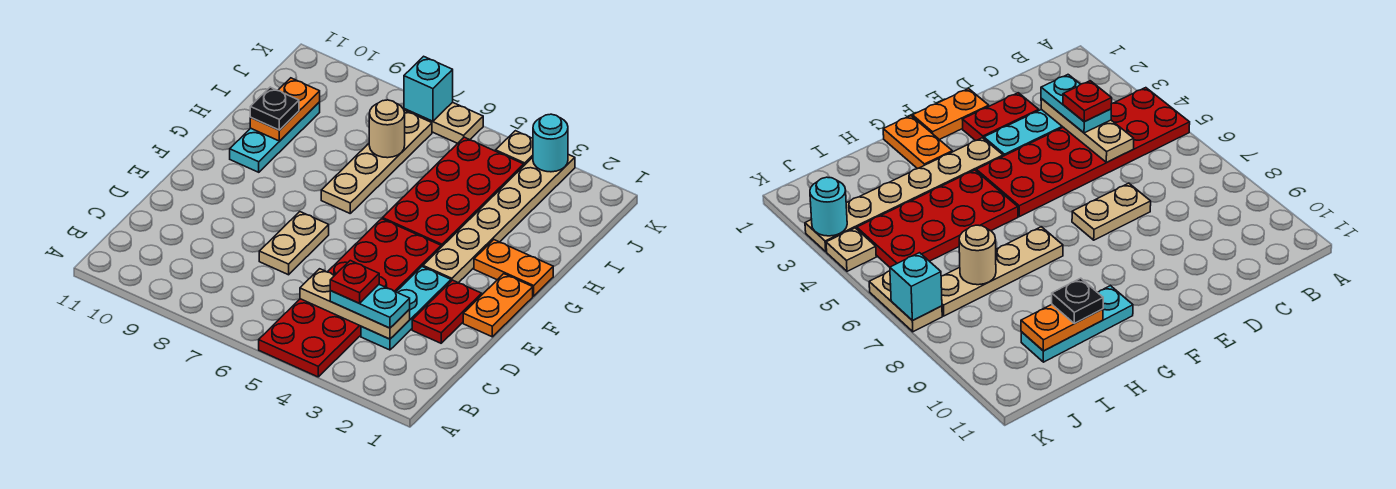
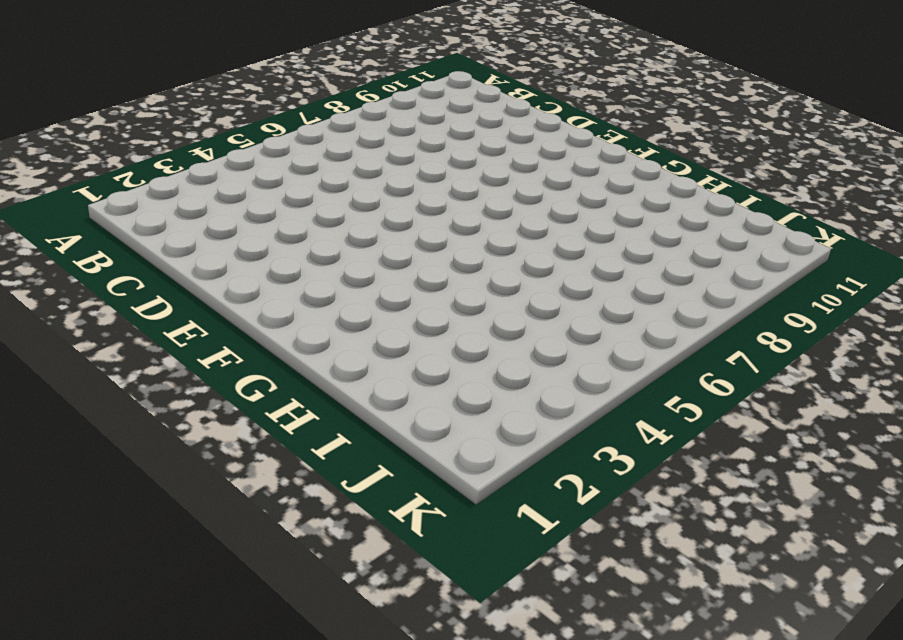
none -> red 2x6 plate [259,219,441,377]
none -> cyan 1x3 plate [361,267,451,350]
none -> red 1x2 plate [412,280,482,343]

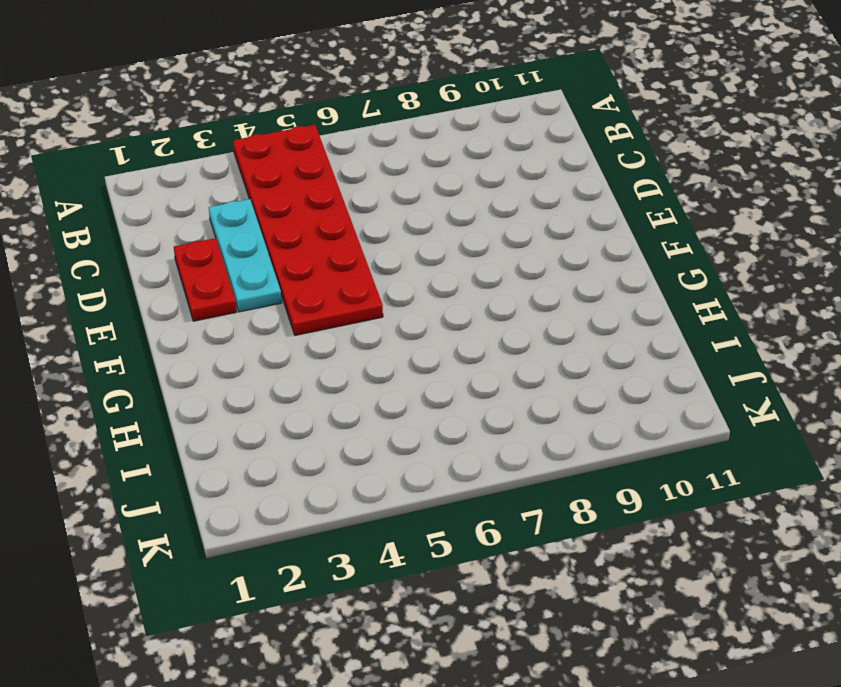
none -> tan 1x2 plate [259,212,329,275]
none -> orange 1x2 plate [463,274,533,337]
none -> tan 1x6 plate [423,155,575,283]

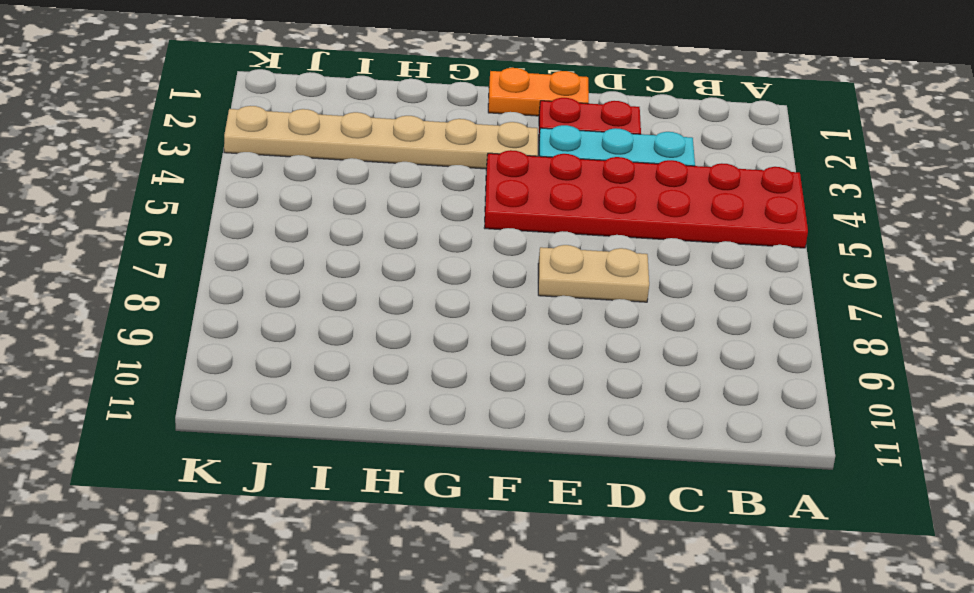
none -> orange 1x2 plate [474,240,553,296]
none -> red 2x4 plate [382,137,524,247]
none -> tan 1x4 plate [321,110,432,213]

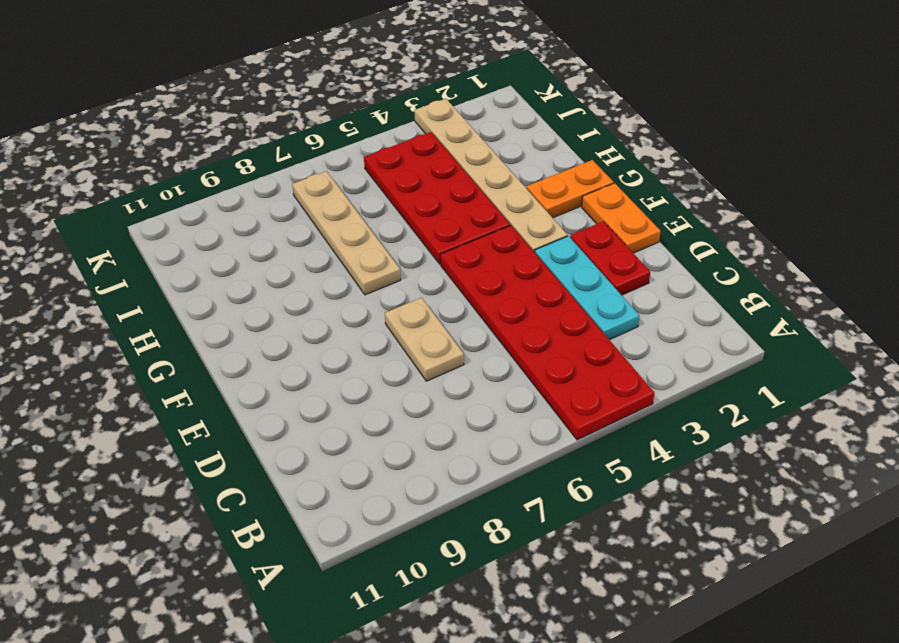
none -> cyan 1x3 plate [230,102,320,172]
none -> tan 1x1 plate [496,131,533,165]
none -> tan 1x2 plate [404,102,483,143]

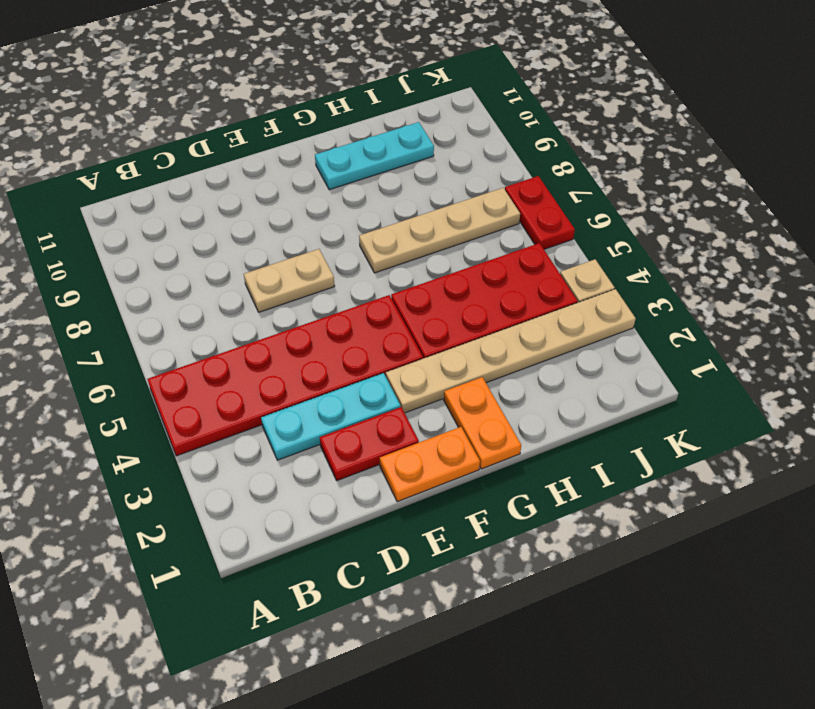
red 1x2 plate [505,176,575,249] -> tan 1x2 plate [404,102,483,143]
none -> tan 1x3 plate [300,269,410,339]
none -> orange 1x2 plate [250,78,320,141]
none -> tan 1x1 round brick [369,100,405,158]

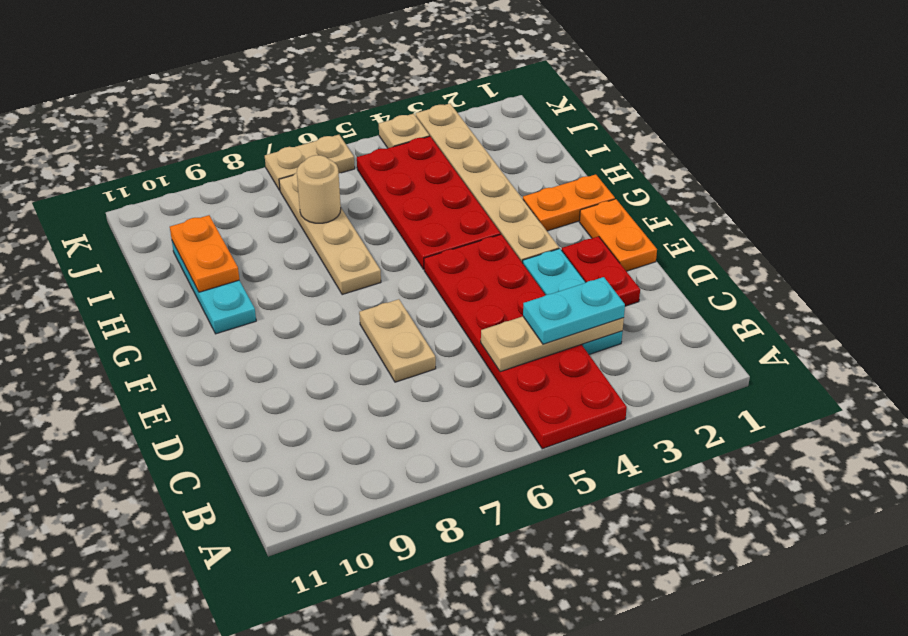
none -> cyan 1x1 round brick [533,114,568,172]
none -> cyan 1x1 brick [404,56,453,121]
none -> black 1x1 plate [250,87,299,130]

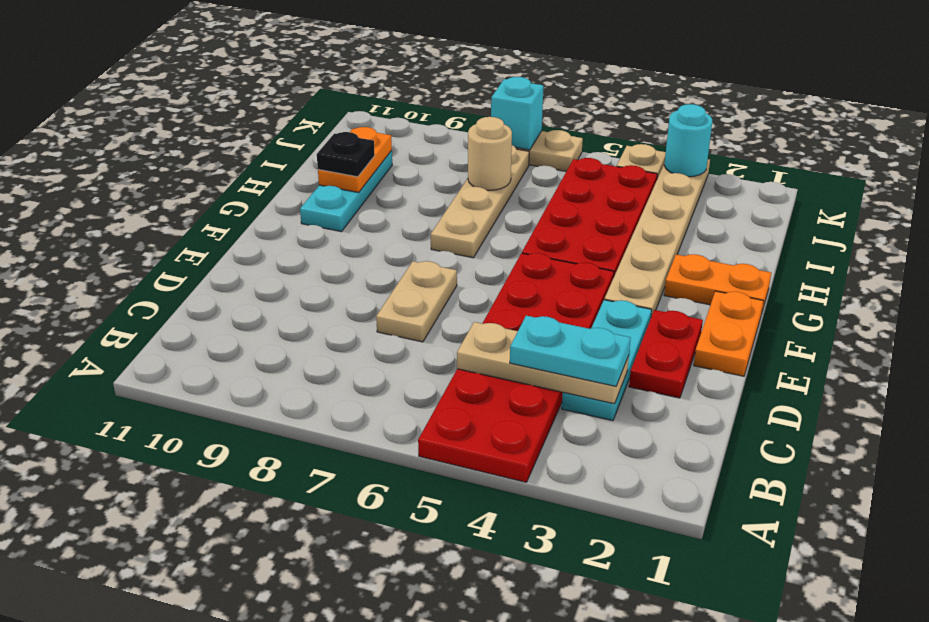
none -> red 1x1 plate [330,261,379,303]

